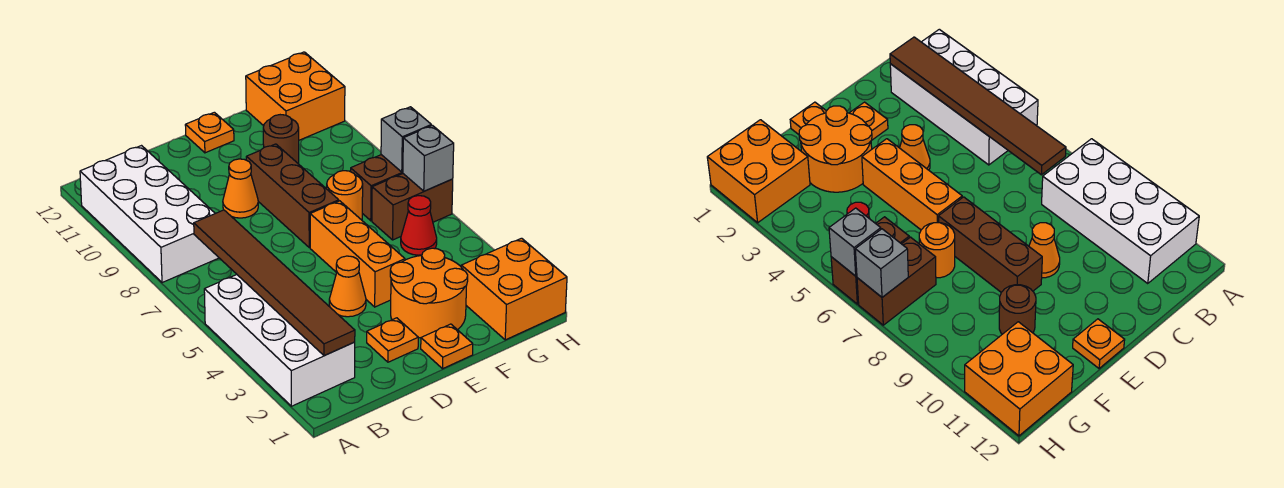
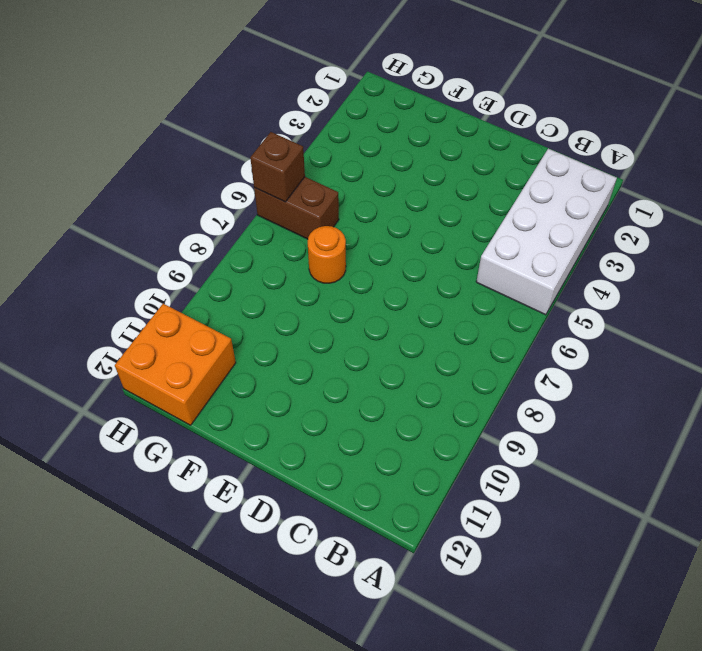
brown 1x1 brick [250,132,305,202] -> grey 1x1 brick [403,126,454,191]
none -> white 2x4 brick [80,146,219,283]
none -> orange 1x1 plate [367,318,418,362]
none -> orange 1x1 cone [329,256,366,317]

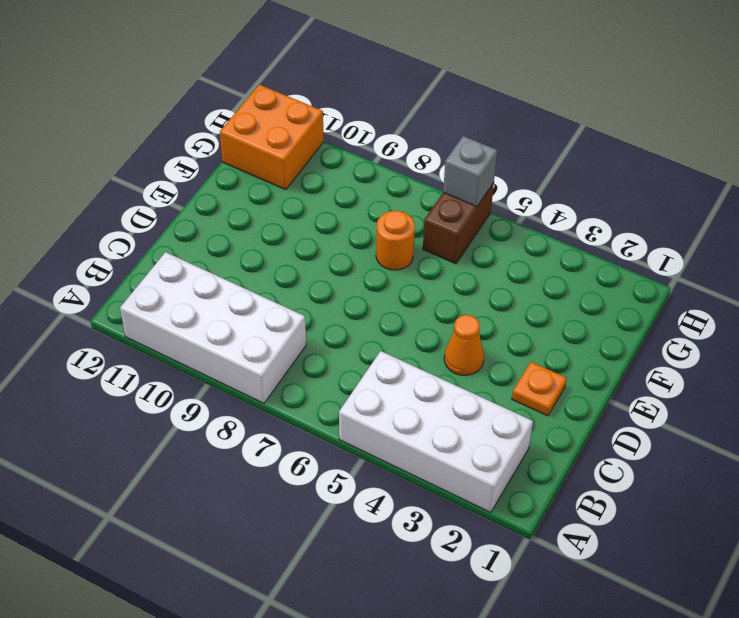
none -> orange 1x1 cone [223,159,258,218]
none -> orange 1x1 plate [421,324,473,369]
none -> orange 2x2 round brick [390,248,468,338]

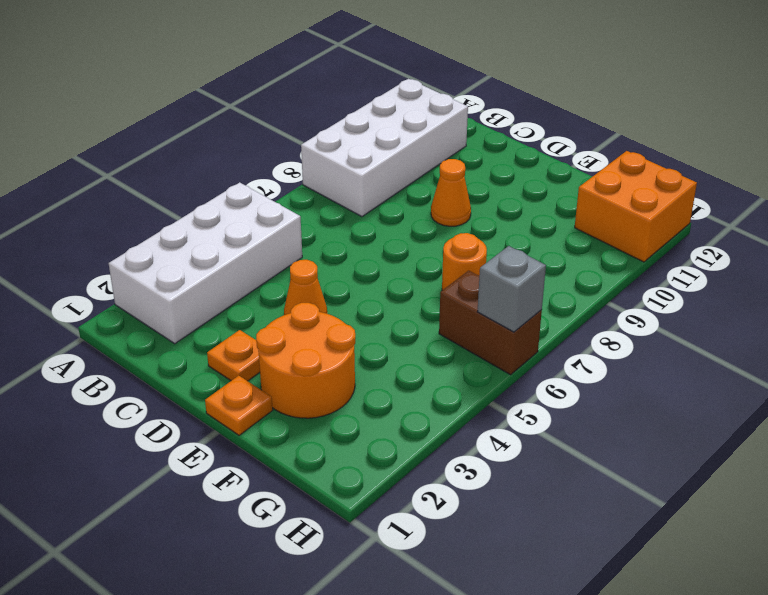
none -> orange 1x3 brick [310,201,405,307]
none -> brown 1x3 brick [246,144,339,247]
none -> orange 1x1 plate [185,112,234,153]

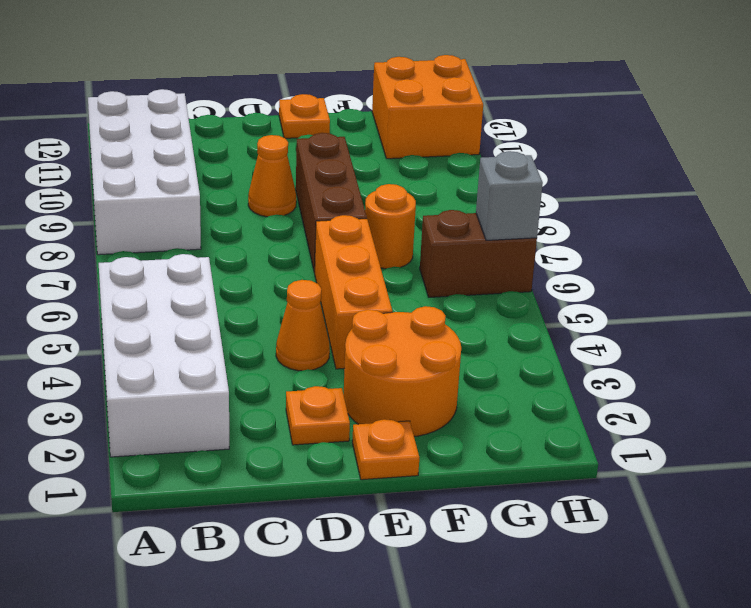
none -> brown 1x1 round brick [263,115,299,163]
none -> orange 2x2 brick [461,238,567,340]
none -> red 1x1 cone [401,196,437,255]

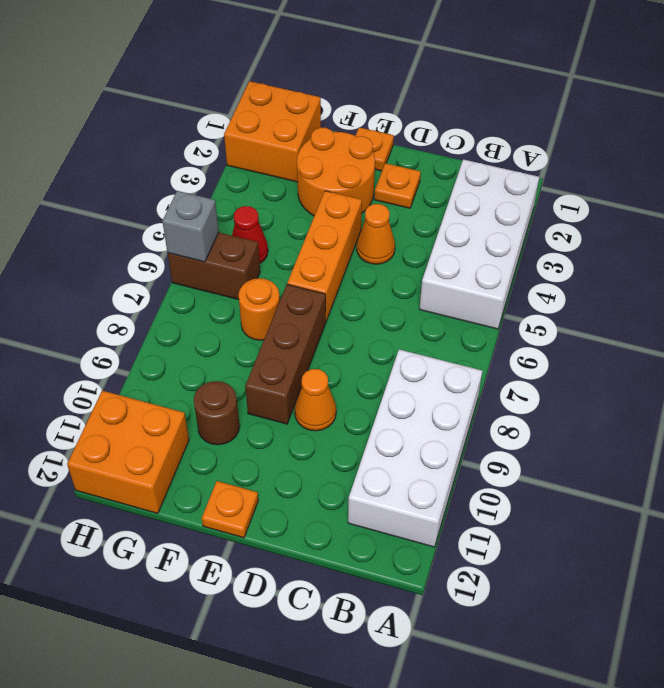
none -> brown 1x2 brick [351,155,403,221]
none -> brown 1x6 tile [194,210,355,355]
none -> grey 1x1 brick [381,107,431,172]

